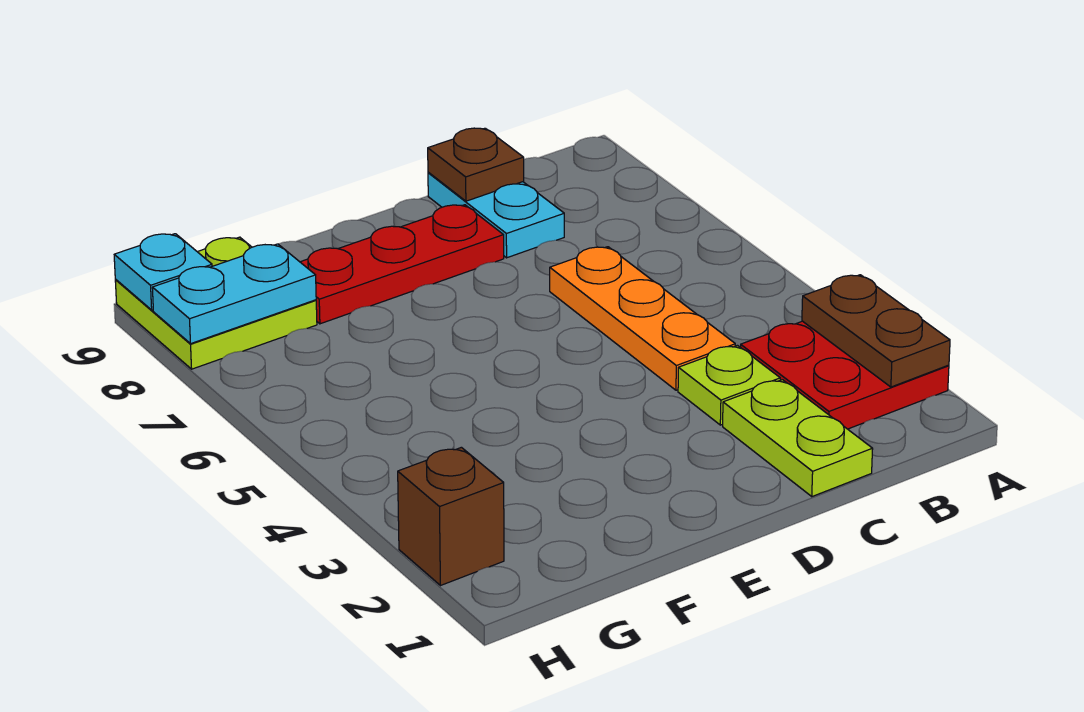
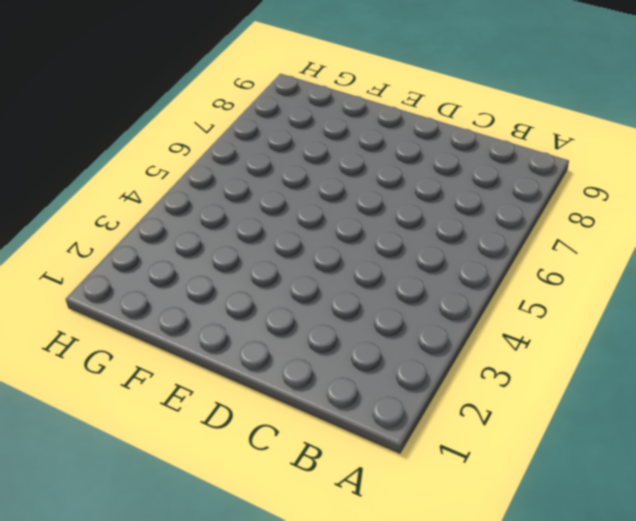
none -> red 2x2 plate [740,321,949,429]
none -> lime 1x2 plate [723,380,873,496]
none -> lime 1x1 plate [678,345,780,425]

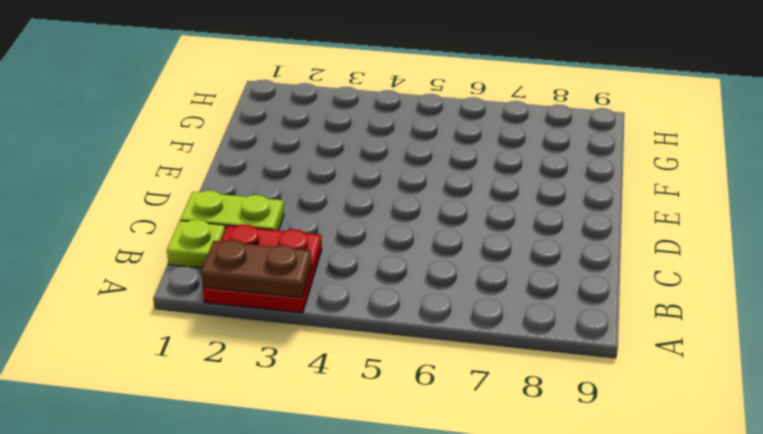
lime 1x1 plate [167,220,225,268] -> lime 1x1 plate moved to [678,345,780,425]
none -> orange 1x3 plate [550,247,735,390]
none -> cyan 1x2 plate [428,172,564,258]
none -> red 1x3 plate [301,205,504,324]

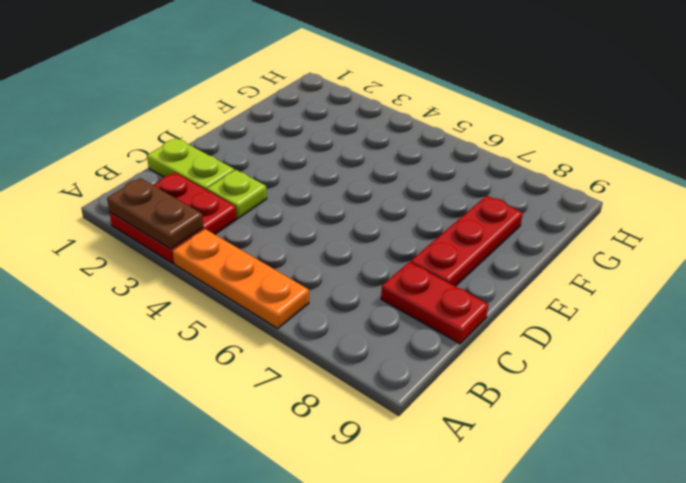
orange 1x3 plate [173,229,309,328] -> orange 1x3 plate moved to [550,247,735,390]
red 1x2 plate [381,262,489,344] -> cyan 1x2 plate [428,172,564,258]
none -> lime 2x2 plate [115,237,317,369]
none -> brown 1x1 brick [398,447,504,586]
none -> brown 1x1 plate [428,128,524,201]

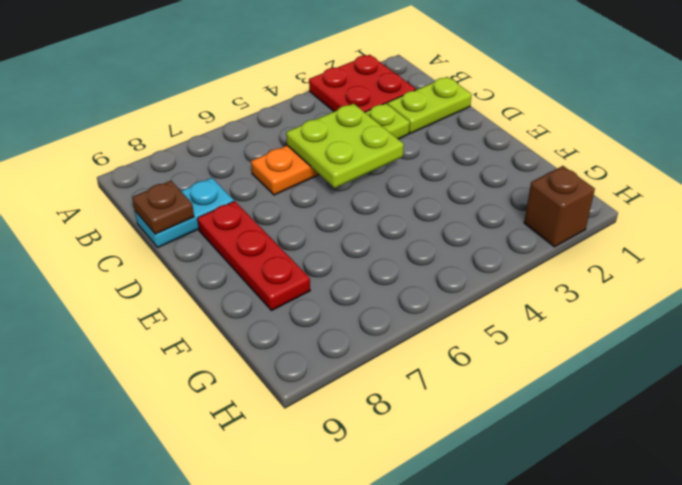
lime 2x2 plate [286,104,404,188] -> lime 2x2 plate moved to [115,237,317,369]
none -> brown 1x2 plate [802,275,950,387]
none -> cyan 1x2 plate [152,244,316,343]
none -> cyan 1x1 plate [114,234,212,310]

